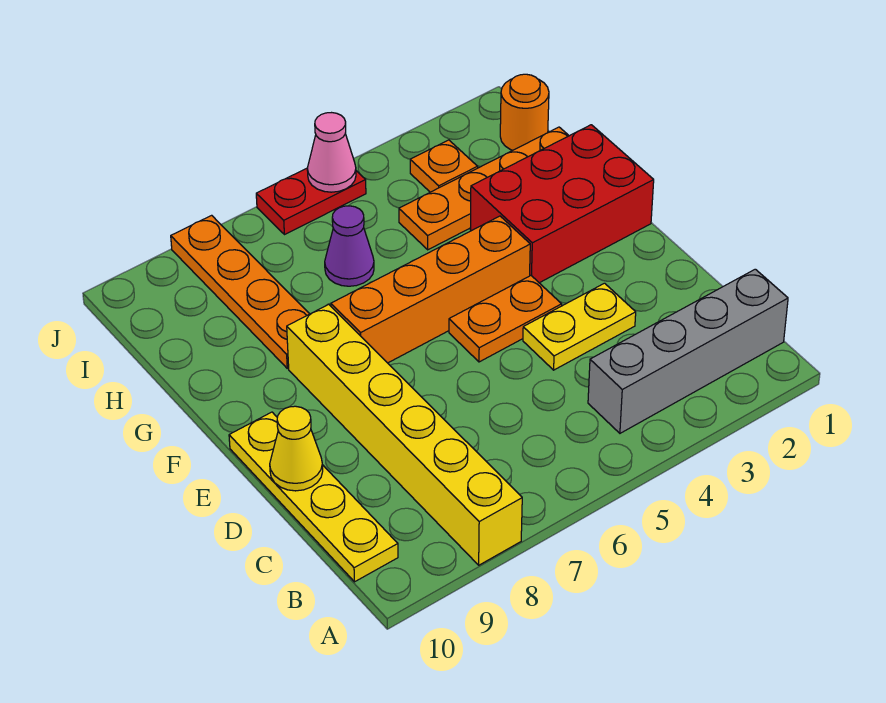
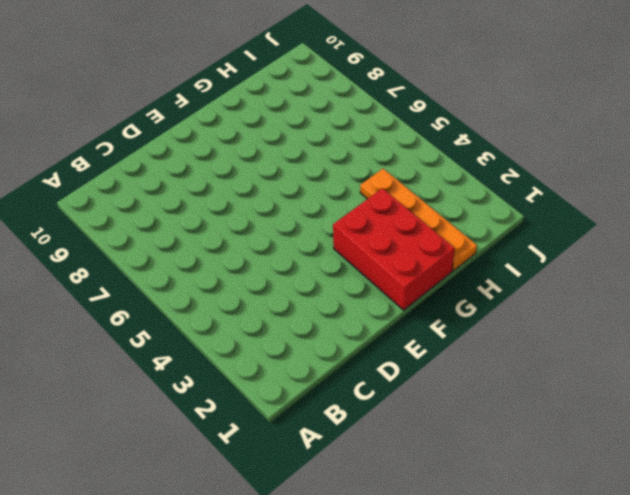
none -> yellow 1x6 brick [287,304,522,565]
none -> grey 1x4 brick [588,269,788,433]
none -> yellow 1x4 plate [229,412,398,582]

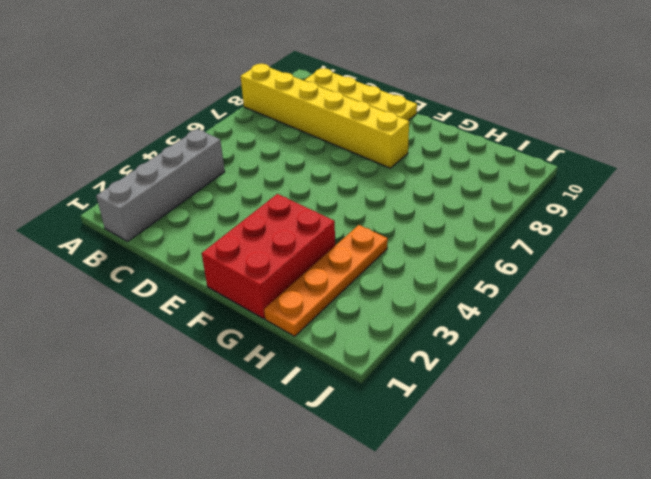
none -> yellow 1x2 plate [523,283,636,370]
none -> orange 1x2 plate [449,276,562,362]
none -> orange 1x4 brick [331,216,530,363]

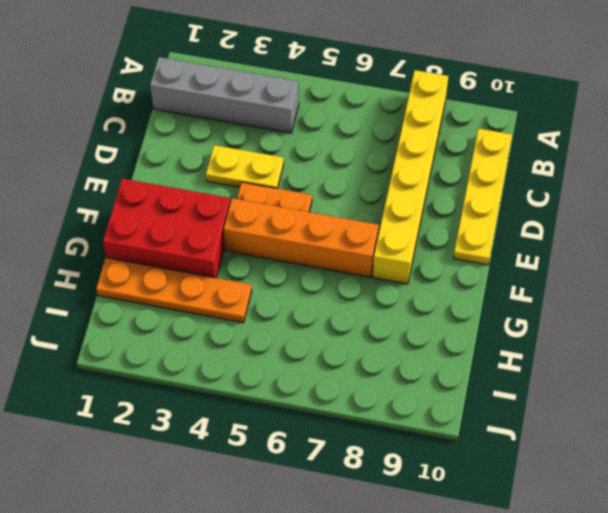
none -> orange 1x4 plate [171,215,309,368]
none -> purple 1x1 cone [325,206,374,286]
none -> orange 1x1 round brick [500,74,549,150]

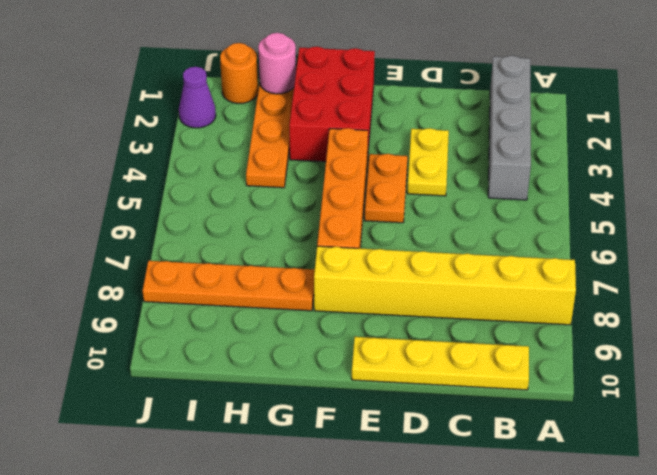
pink 1x1 round brick [258,33,296,94] -> none
purple 1x1 cone [179,67,216,128] -> purple 1x1 cone moved to [325,206,374,286]
none -> orange 1x1 plate [410,140,478,192]
none -> red 1x2 plate [256,168,366,235]
none -> yellow 1x1 cone [270,406,323,491]

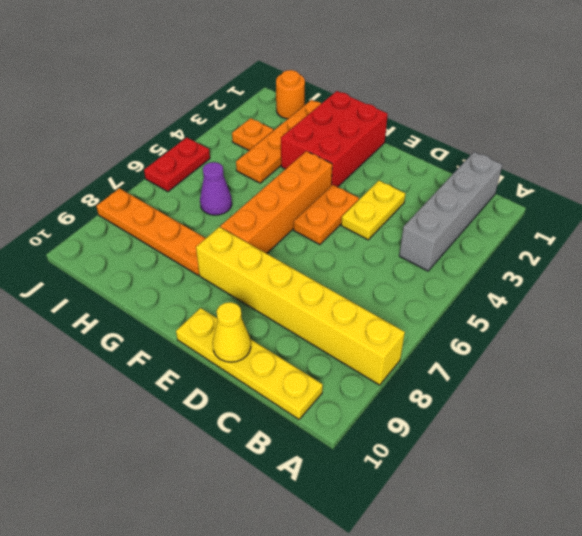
none -> pink 1x1 cone [307,113,356,192]

